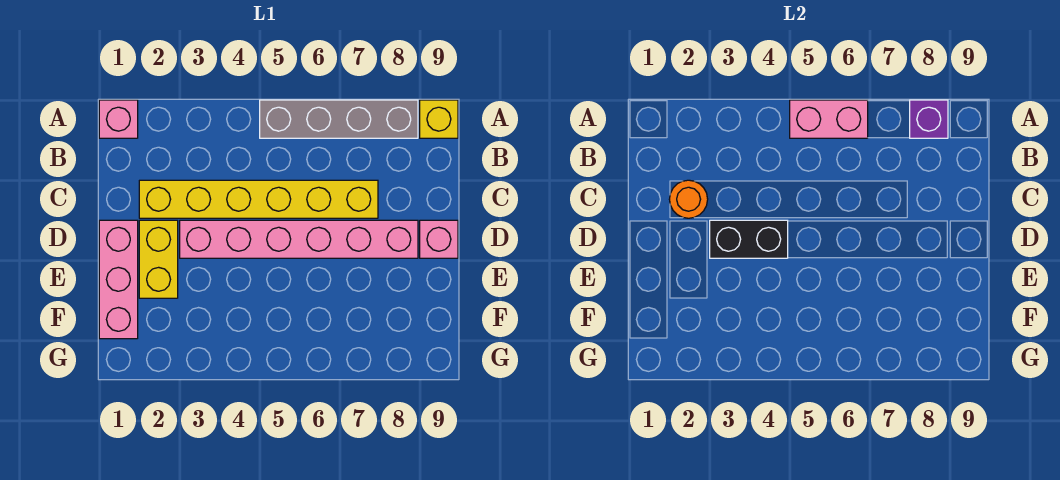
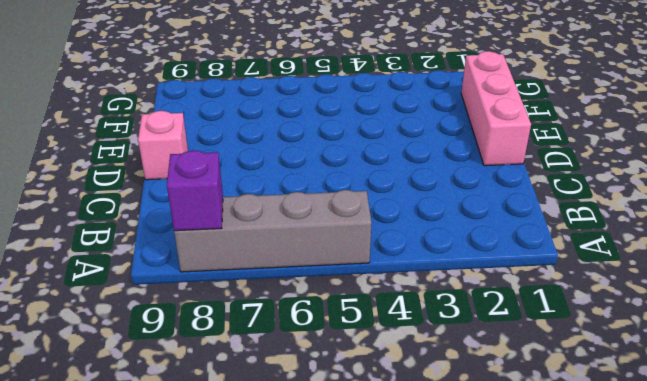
none -> pink 1x1 brick [99,100,138,138]
none -> yellow 1x1 brick [420,100,458,138]
none -> yellow 1x6 brick [139,180,378,218]

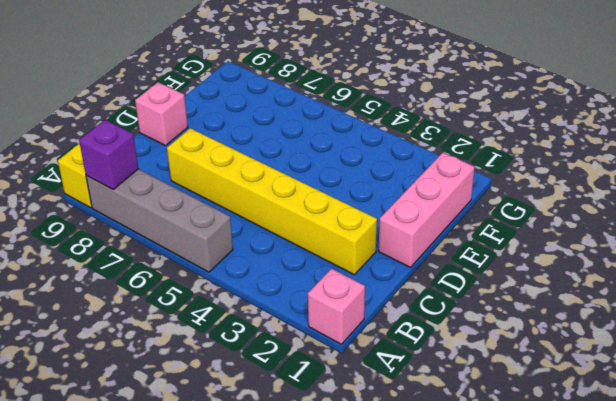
none -> yellow 1x2 brick [139,220,178,298]
none -> pink 1x6 brick [180,220,418,258]
none -> pink 1x2 brick [790,100,868,138]

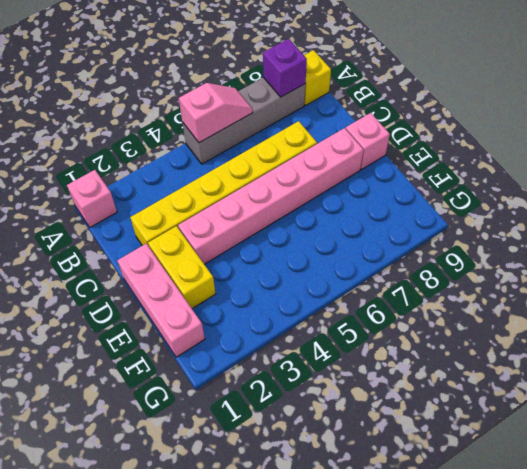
pink 1x2 slope [179,83,253,143] -> pink 1x2 brick [790,100,868,138]
none -> orange 1x1 round brick [669,180,708,218]
none -> black 1x2 brick [710,220,788,258]

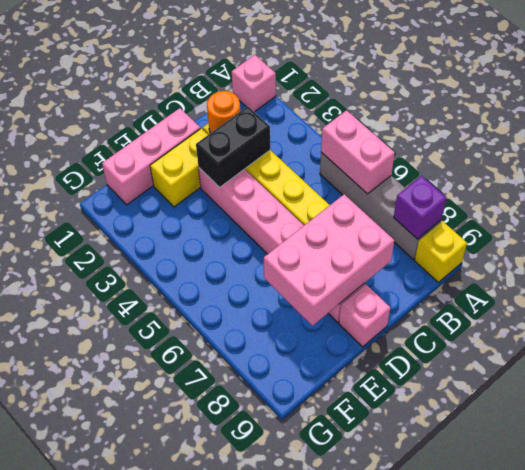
black 1x2 brick [196,106,270,187] -> black 1x2 brick turned to [710,220,788,258]
pink 2x3 brick [264,194,394,326] -> none

